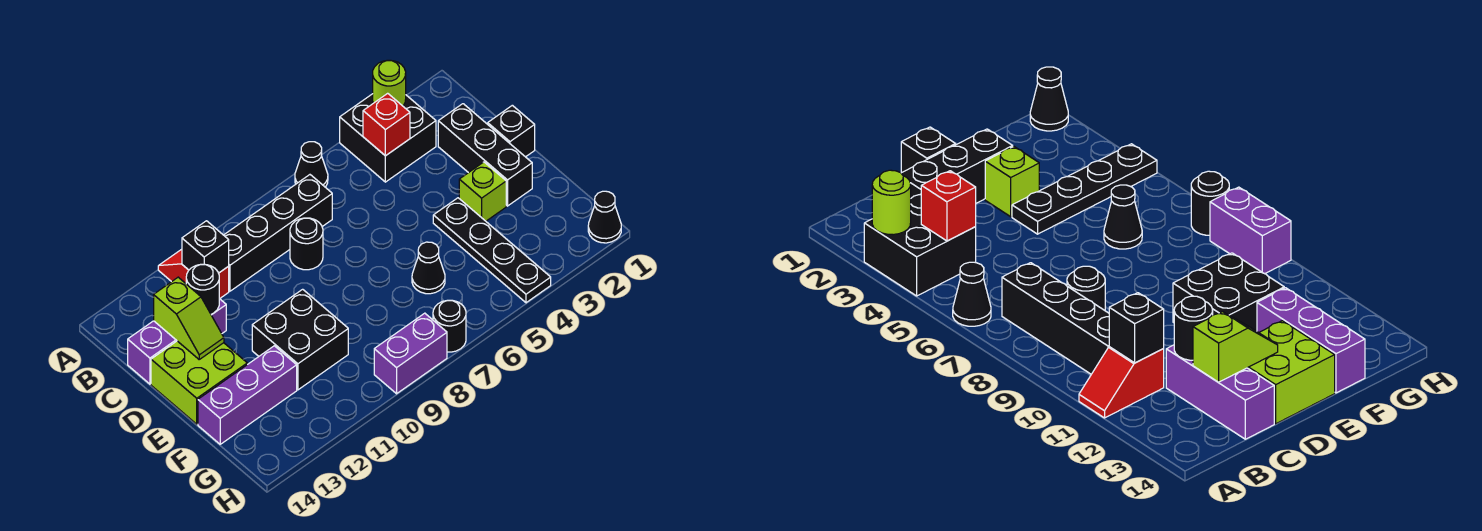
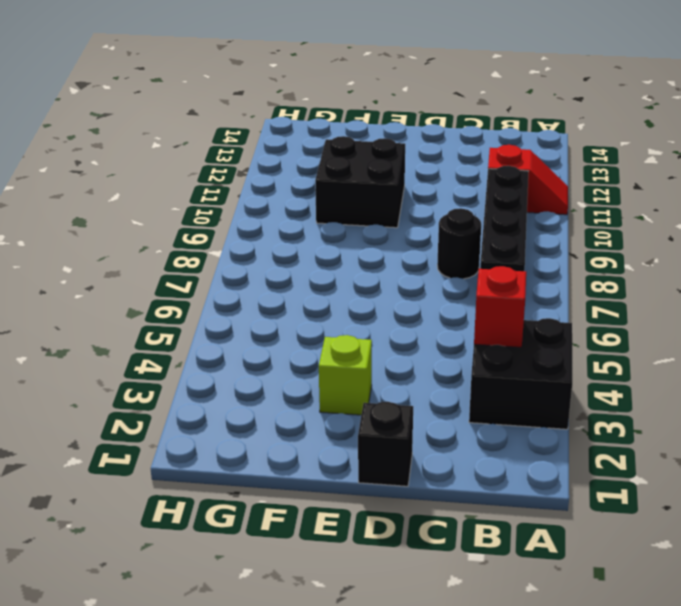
none -> black 1x1 cone [295,142,328,187]
none -> black 1x3 brick [438,104,532,206]
none -> purple 1x3 brick [128,299,226,384]

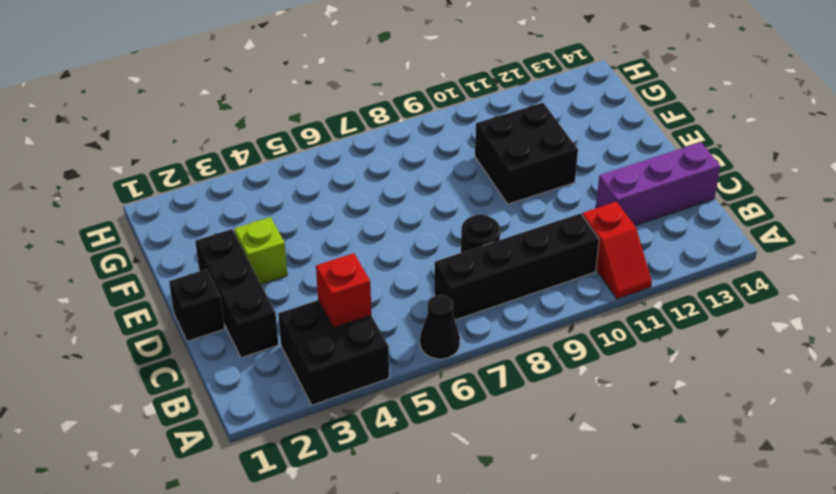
none -> lime 2x2 brick [151,341,247,424]
none -> black 1x4 plate [433,198,551,303]
none -> black 1x1 cone [412,242,445,294]

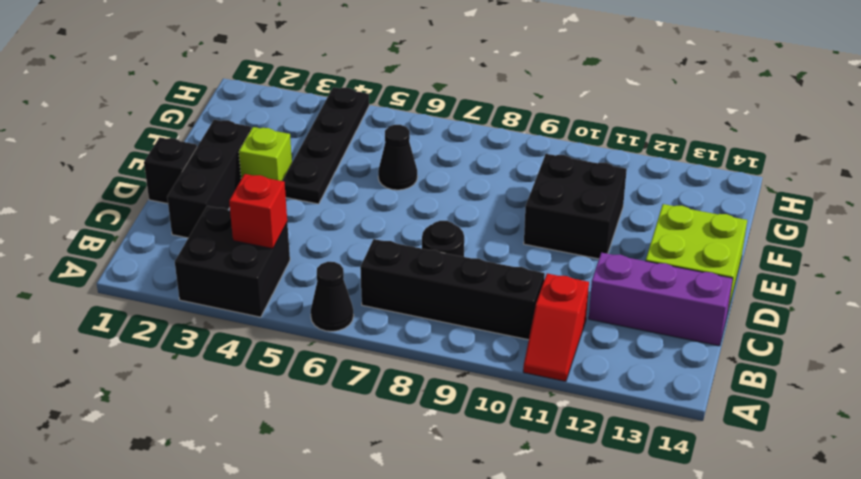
none -> purple 1x3 brick [198,346,297,444]
none -> black 1x1 cone [588,191,621,243]
none -> black 1x1 round brick [433,300,466,352]

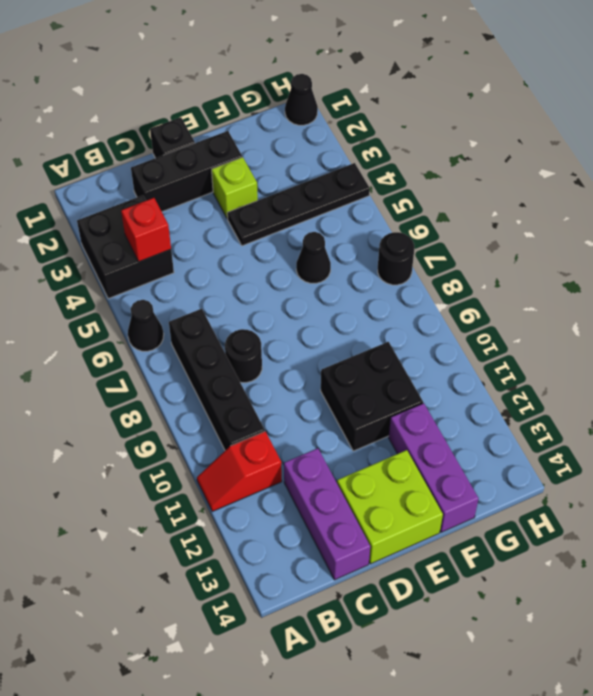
none -> purple 1x2 brick [374,313,447,394]
none -> lime 1x1 round brick [373,60,406,106]
none -> black 1x1 brick [182,221,229,273]

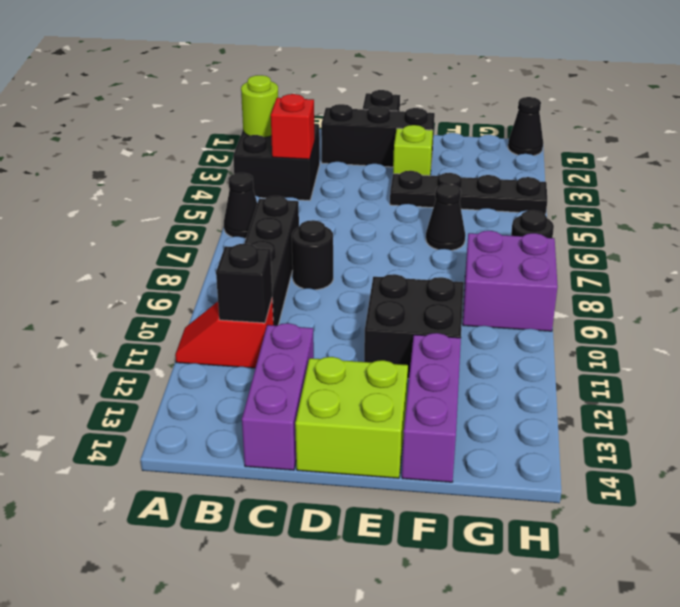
purple 2x2 brick [463,231,558,331] -> purple 1x2 brick [374,313,447,394]
none -> black 1x1 round brick [186,264,219,314]
none -> lime 1x2 slope [154,277,224,359]

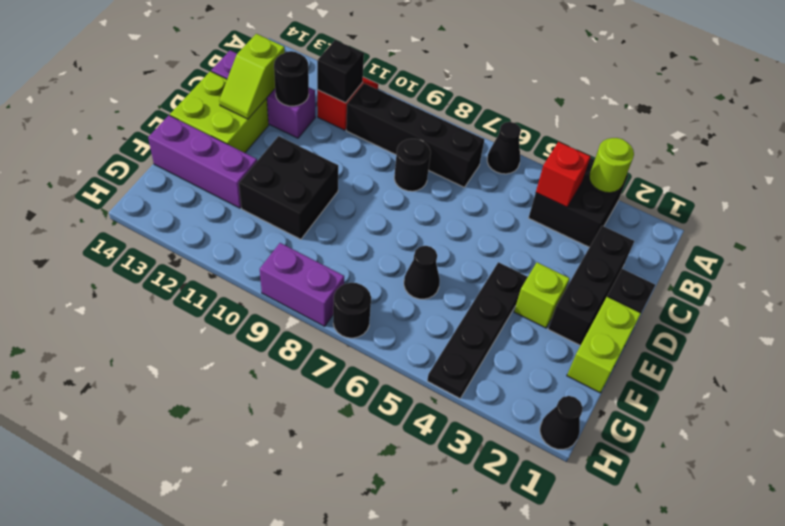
lime 1x2 brick [567,297,641,393] -> none

